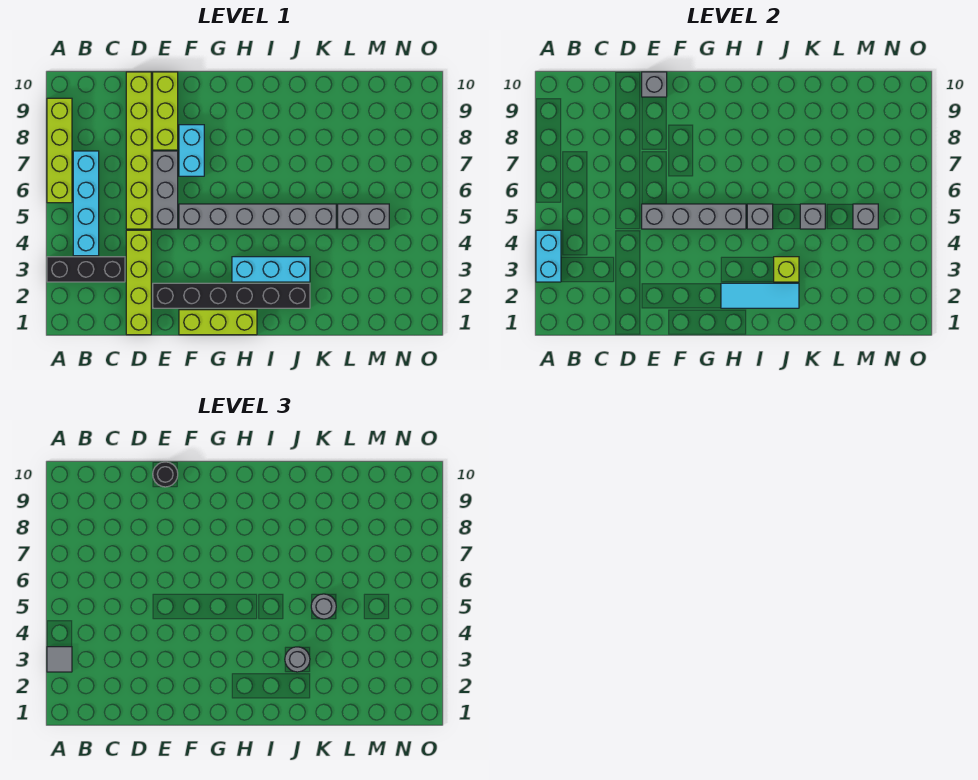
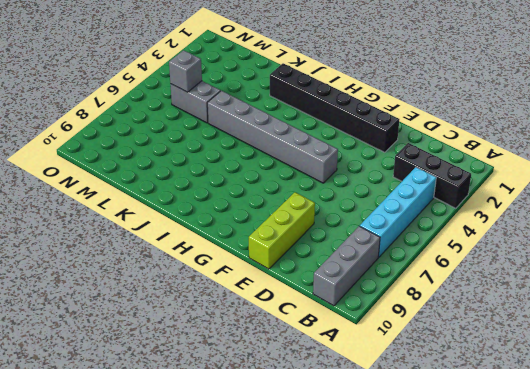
grey 1x3 brick [313,226,380,306] -> grey 1x3 brick moved to [153,151,178,229]
none -> lime 1x4 brick [47,98,72,203]
none -> lime 1x4 brick [126,230,151,335]
none -> lime 1x6 brick [126,72,151,229]

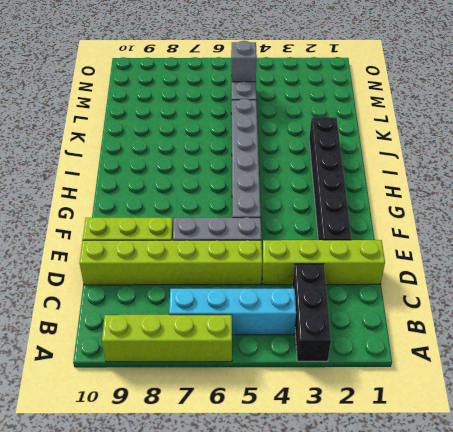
none -> lime 1x3 brick [179,310,257,335]
none -> cyan 1x2 brick [179,125,204,176]
none -> cyan 1x3 brick [232,257,310,282]

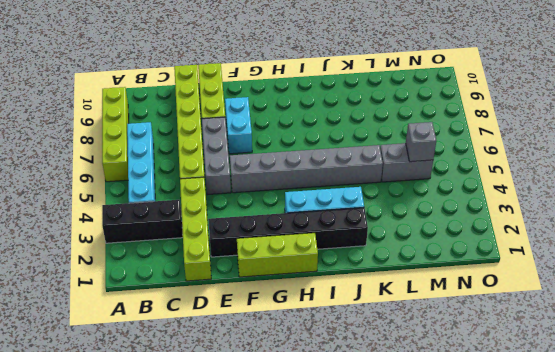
none -> cyan 1x2 brick [536,230,561,282]
none -> grey 1x4 brick [642,204,746,229]
none -> grey 1x1 brick [642,72,667,97]

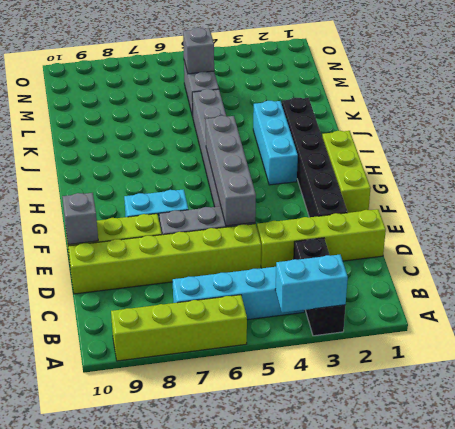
none -> cyan 1x3 tile [721,283,799,308]
none -> grey 1x1 brick [747,204,773,229]
none -> lime 1x1 brick [774,257,799,282]

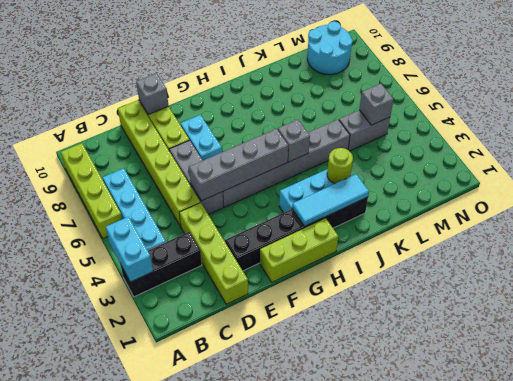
lime 1x1 round brick [327,148,353,184] -> lime 1x1 brick [774,257,799,282]
cyan 2x2 round brick [307,21,353,75] -> none
none -> grey 1x1 brick [800,204,825,229]
none -> grey 1x1 tile [47,647,72,672]
none -> black 1x1 round brick [153,462,178,487]

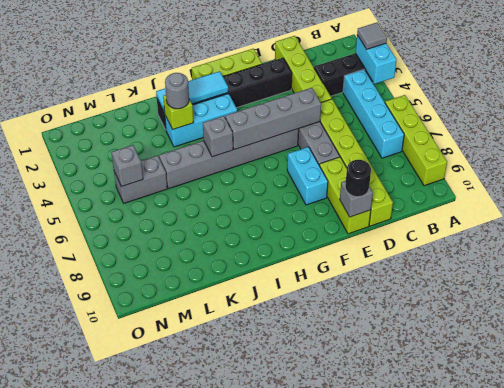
none -> grey 1x1 brick [800,204,825,229]
none -> grey 1x1 round brick [311,594,336,619]

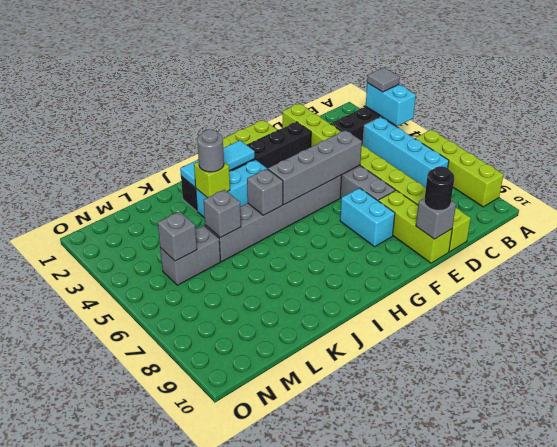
none -> grey 1x1 round brick [311,594,336,619]

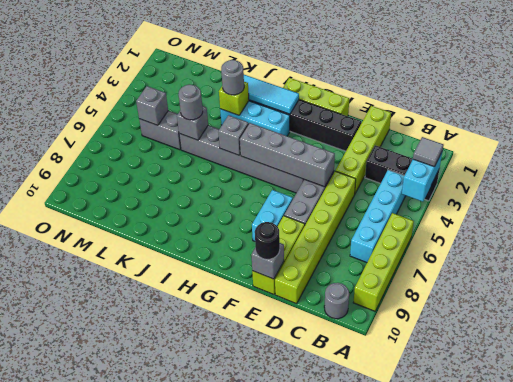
grey 1x1 round brick [324,283,349,319] -> none

